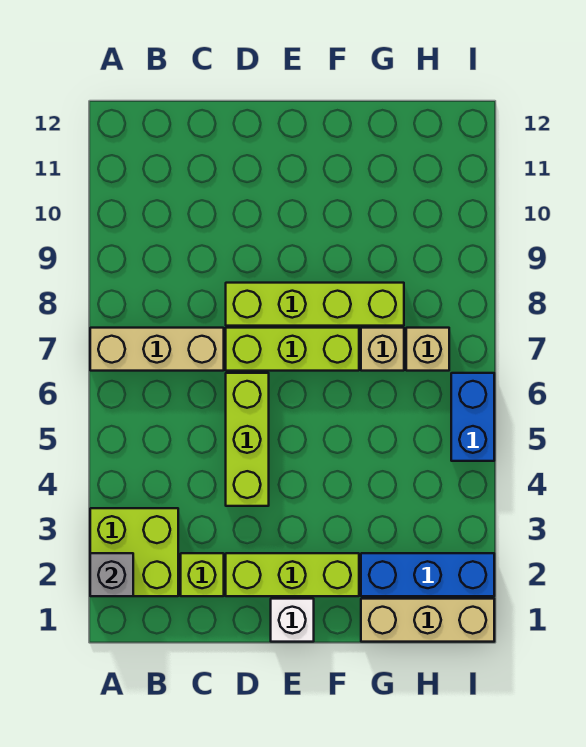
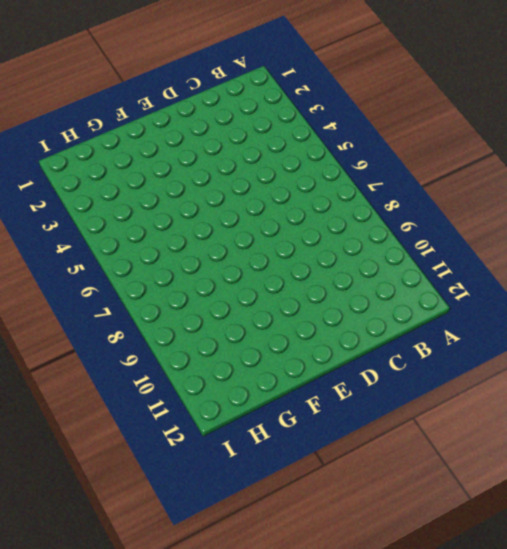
none -> lime 2x2 brick [90,508,178,596]
none -> tan 1x3 brick [90,328,224,371]
none -> lime 1x1 brick [181,553,224,596]

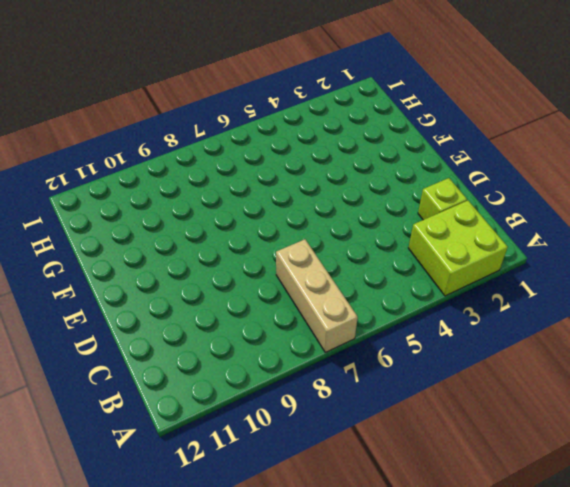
none -> lime 1x3 brick [226,553,359,596]
none -> lime 1x3 brick [226,373,269,506]
none -> lime 1x3 brick [226,328,359,371]

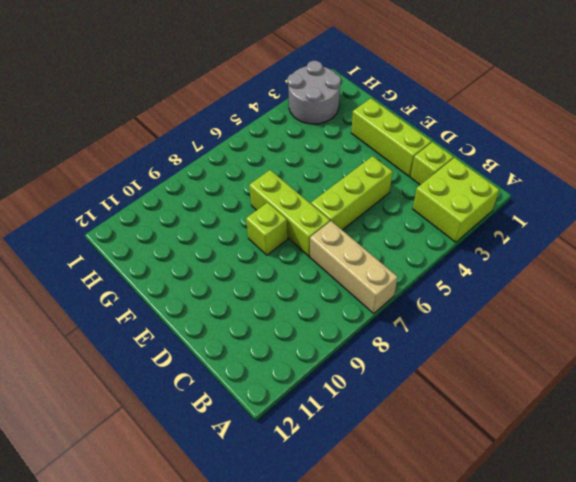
lime 1x1 brick [246,202,288,255] -> lime 1x4 brick [226,283,404,326]
grey 2x2 round brick [287,61,341,124] -> blue 1x3 brick [361,553,494,596]
none -> white 1x1 brick [271,599,314,642]
none -> tan 1x3 brick [361,599,494,642]
none -> tan 1x1 brick [361,328,404,371]

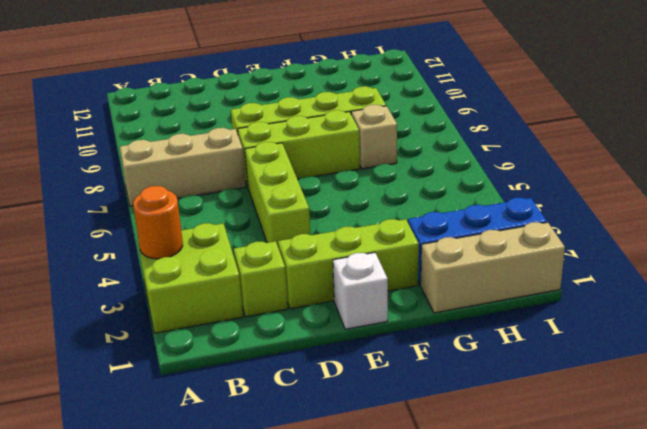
orange 1x1 round brick [133,186,183,259] -> none
none -> tan 1x1 brick [406,328,449,371]
none -> blue 1x2 brick [451,373,494,461]
none -> grey 1x1 brick [90,553,133,596]

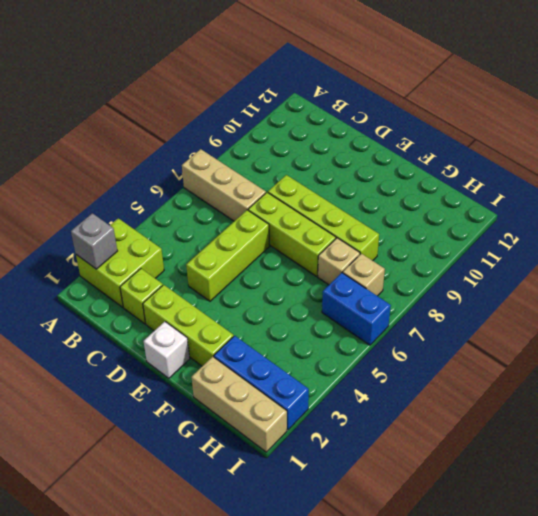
blue 1x2 brick [322,273,391,345] -> blue 1x2 brick turned to [451,373,494,461]

